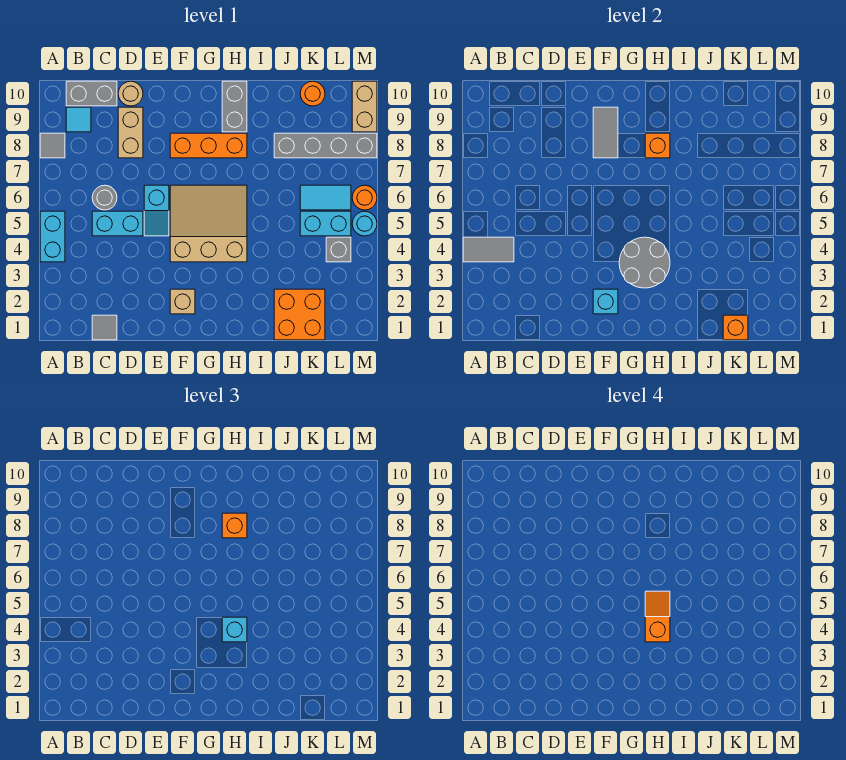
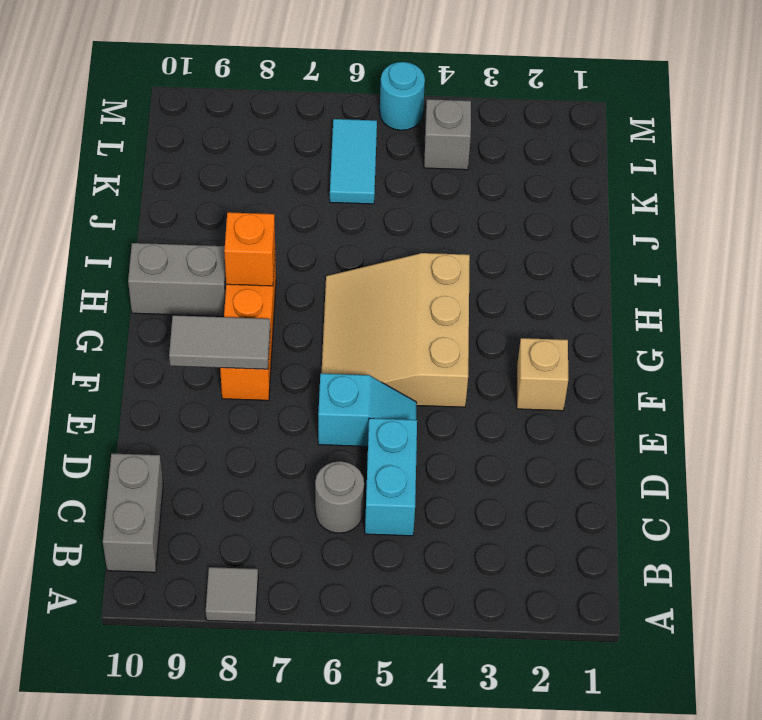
none -> cyan 1x2 brick [40,211,65,262]
none -> cyan 1x1 tile [66,107,91,132]
none -> grey 1x1 tile [92,315,117,340]
none -> tan 1x2 brick [118,107,143,158]

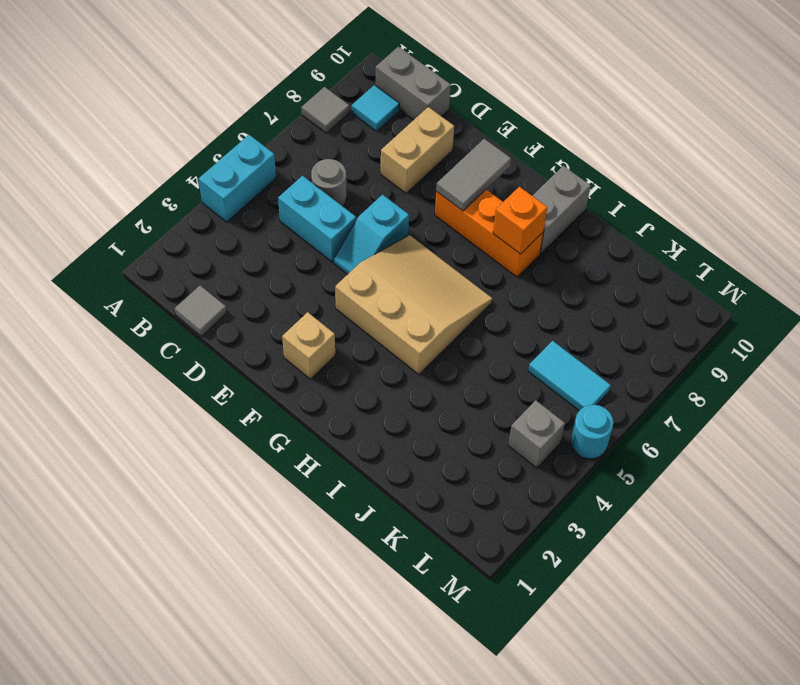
none -> tan 1x1 round brick [118,81,143,106]
none -> orange 2x2 brick [274,289,325,340]
none -> grey 1x4 brick [274,133,377,158]
none -> cyan 1x2 brick [300,211,351,236]

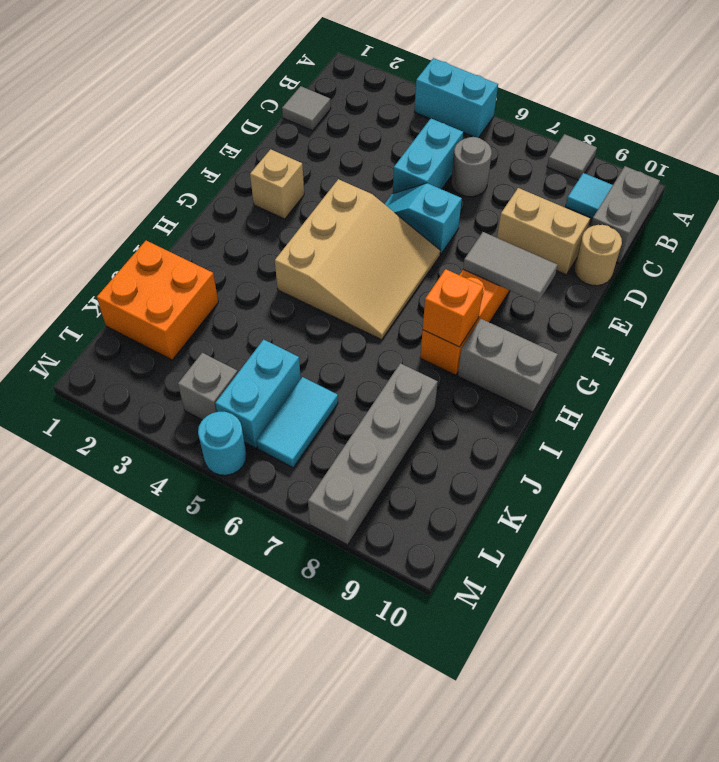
none -> orange 1x1 round brick [300,81,325,106]
none -> orange 1x1 round brick [352,185,377,210]
none -> tan 1x2 brick [352,81,377,132]
none -> grey 1x2 tile [463,237,514,262]

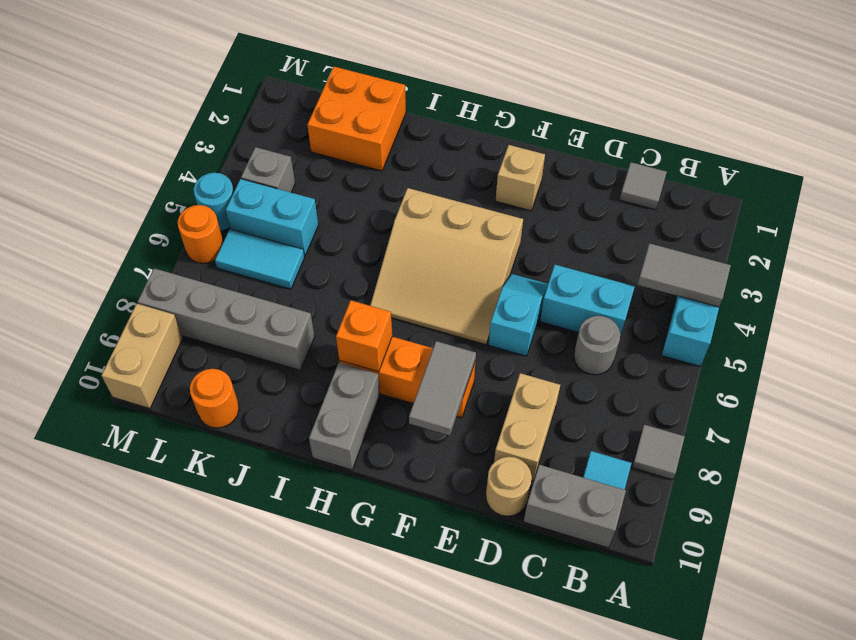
none -> cyan 1x1 brick [593,289,618,314]
none -> grey 2x2 round brick [619,237,670,288]
none -> orange 1x1 brick [723,315,748,340]
none -> cyan 1x1 brick [222,617,247,642]

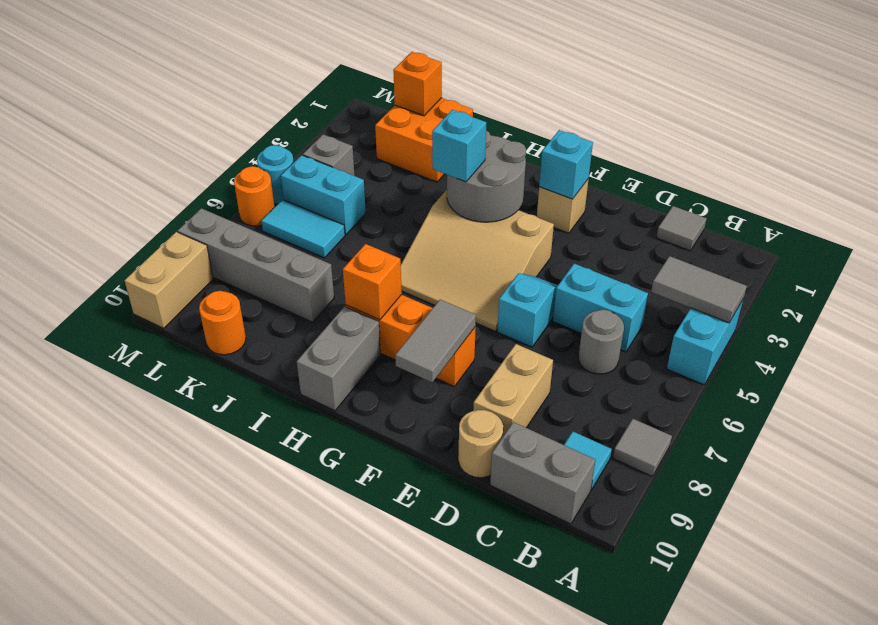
none -> orange 1x1 brick [222,513,247,538]
none -> orange 1x2 slope [645,591,670,642]

